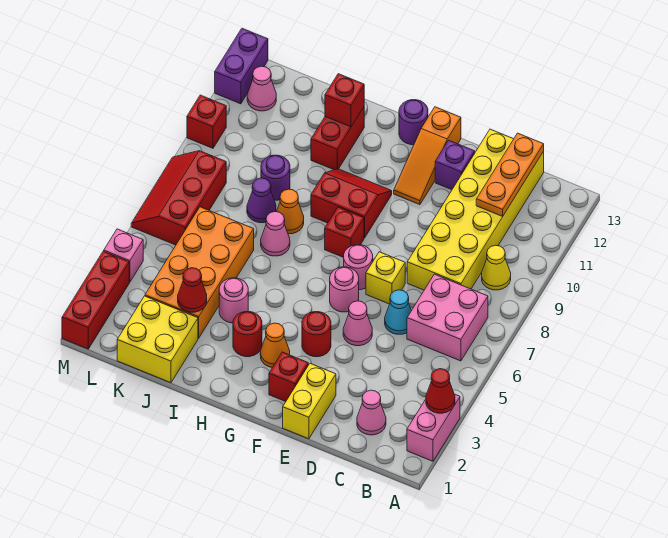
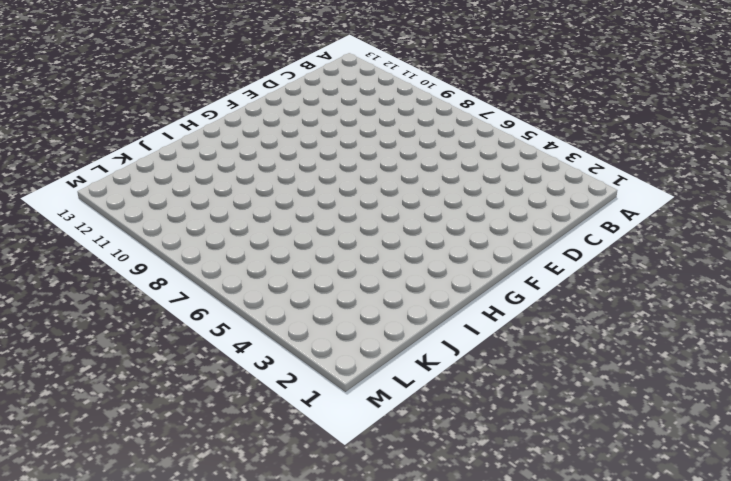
none -> pink 1x2 brick [407,394,460,461]
none -> pink 2x2 brick [407,274,488,361]
none -> yellow 1x1 cone [482,245,511,290]
none -> pink 1x1 cone [357,390,386,435]

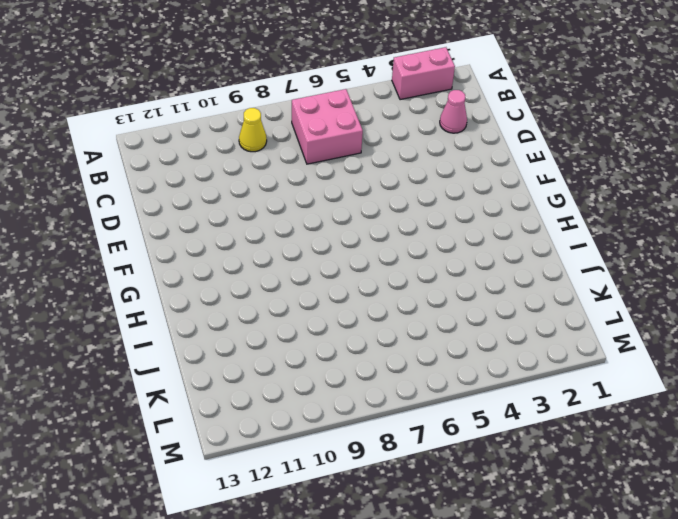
none -> yellow 2x6 brick [407,129,544,290]
none -> cyan 1x1 cone [385,290,411,334]
none -> yellow 1x2 brick [283,364,336,439]
none -> pink 1x1 cone [343,301,372,346]

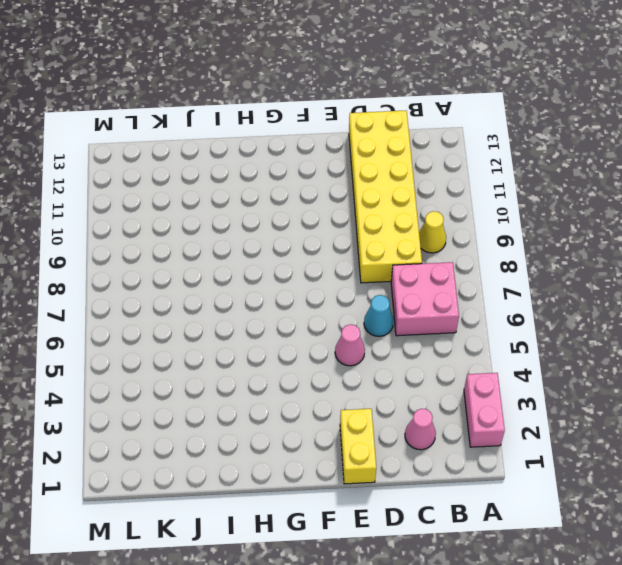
none -> yellow 1x1 brick [366,252,405,304]
none -> purple 1x1 brick [435,140,475,190]
none -> red 1x1 brick [269,352,308,402]
none -> red 1x1 round brick [302,312,331,357]

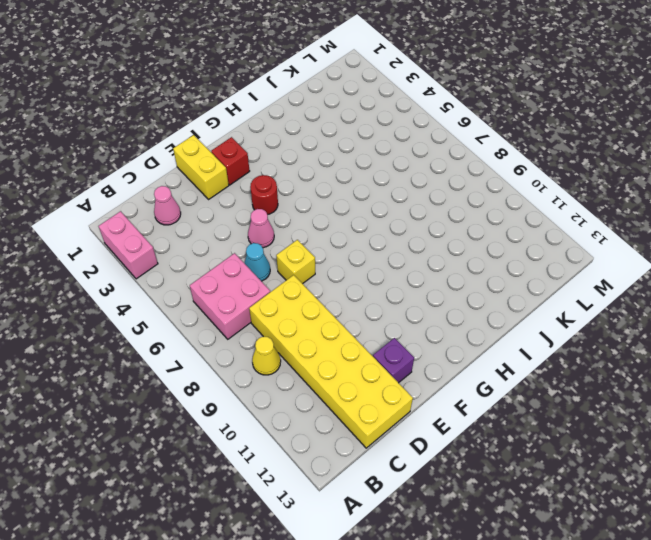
none -> pink 1x1 round brick [330,267,359,312]
none -> pink 1x1 round brick [344,245,373,290]
none -> orange 1x3 slope [394,107,461,205]
none -> orange 1x1 cone [260,323,290,368]

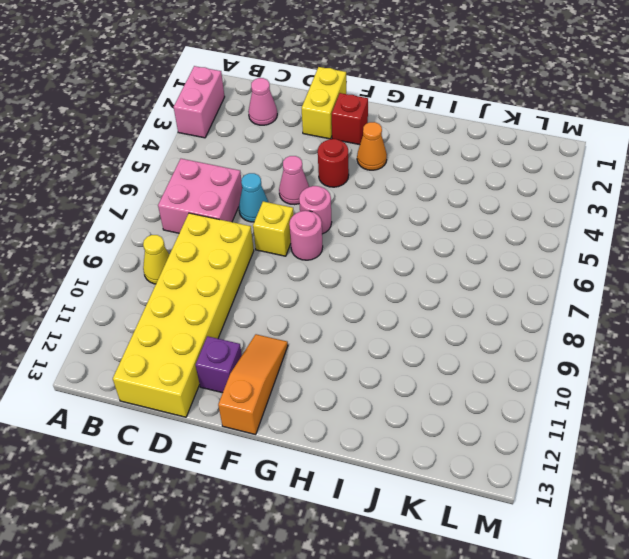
none -> red 1x1 brick [325,207,364,257]
none -> red 2x2 slope [311,169,392,238]
none -> purple 1x1 round brick [399,100,428,145]
none -> red 1x1 round brick [233,312,262,357]

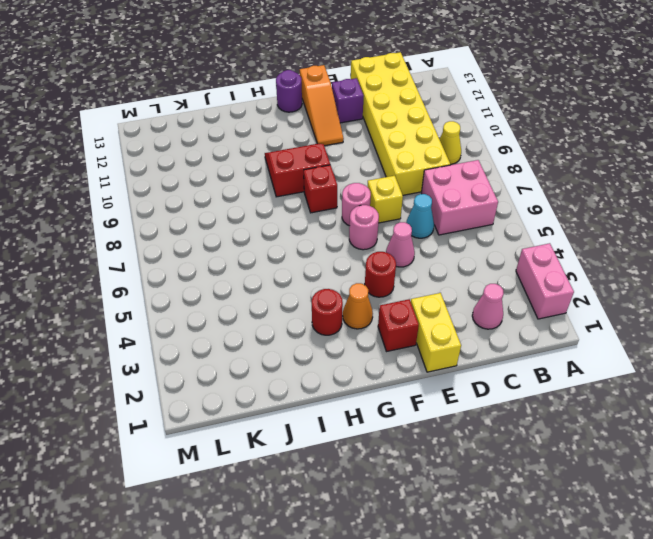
none -> pink 1x1 round brick [219,278,248,323]
none -> pink 1x1 cone [261,212,290,256]
none -> orange 1x1 cone [277,189,304,234]
none -> red 1x2 brick [311,107,364,170]

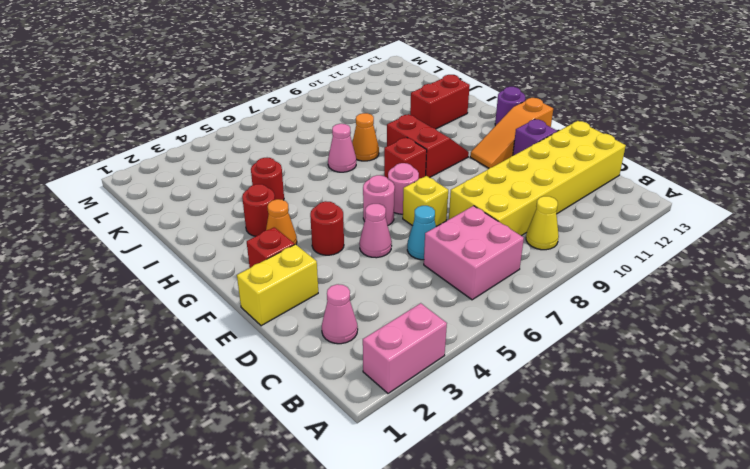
red 1x1 round brick [251,158,284,200] -> pink 1x1 round brick [219,278,248,323]
none -> yellow 2x2 brick [117,296,198,383]
none -> orange 2x4 brick [145,207,254,338]
none -> purple 1x1 cone [247,178,276,223]
none -> purple 1x1 round brick [261,155,290,200]

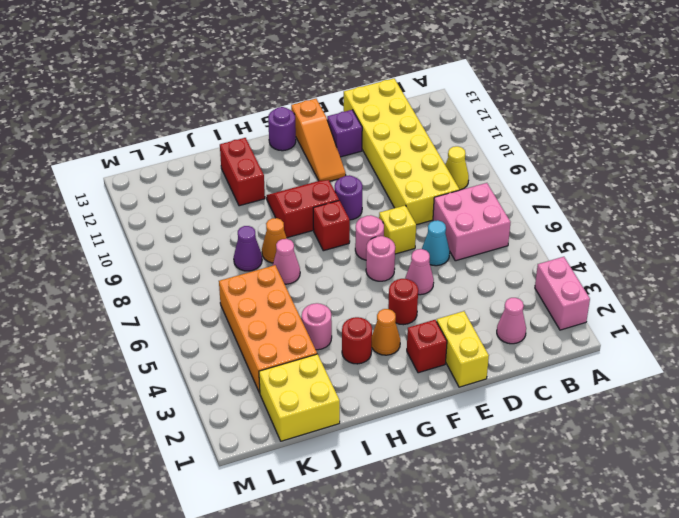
purple 1x1 round brick [335,175,362,220] -> purple 1x1 round brick moved to [261,155,290,200]
none -> red 2x3 slope [131,151,226,245]
none -> pink 1x1 cone [247,66,276,111]
none -> red 1x3 brick [62,251,129,349]
none -> pink 1x1 brick [104,229,143,282]

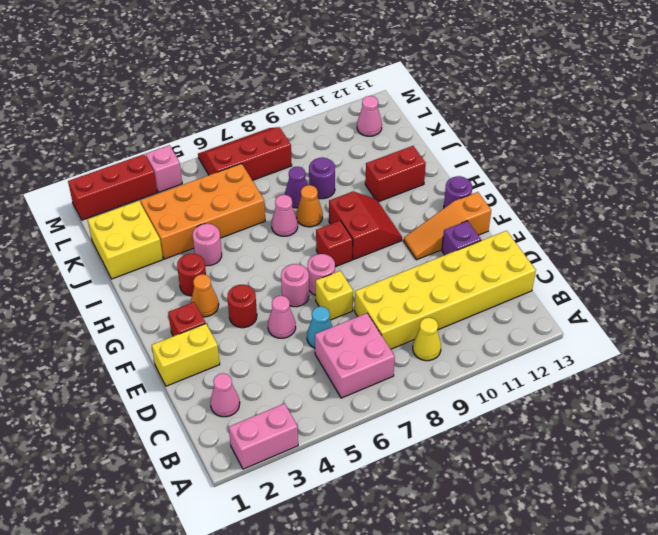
none -> red 1x1 brick [187,95,226,148]
none -> purple 1x2 brick [215,29,268,104]
none -> red 1x1 cone [426,369,455,413]
none -> orange 1x3 plate [476,133,544,216]

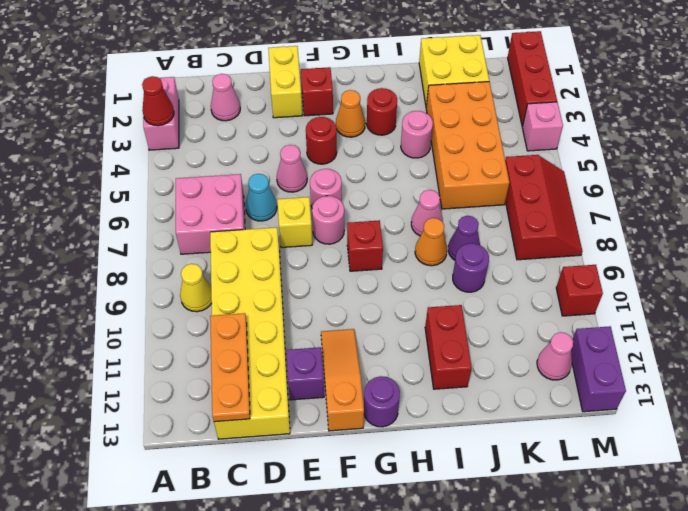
none -> red 2x2 slope [311,169,392,238]
none -> red 1x1 brick [325,74,364,127]
none -> red 1x1 cone [178,268,207,312]

